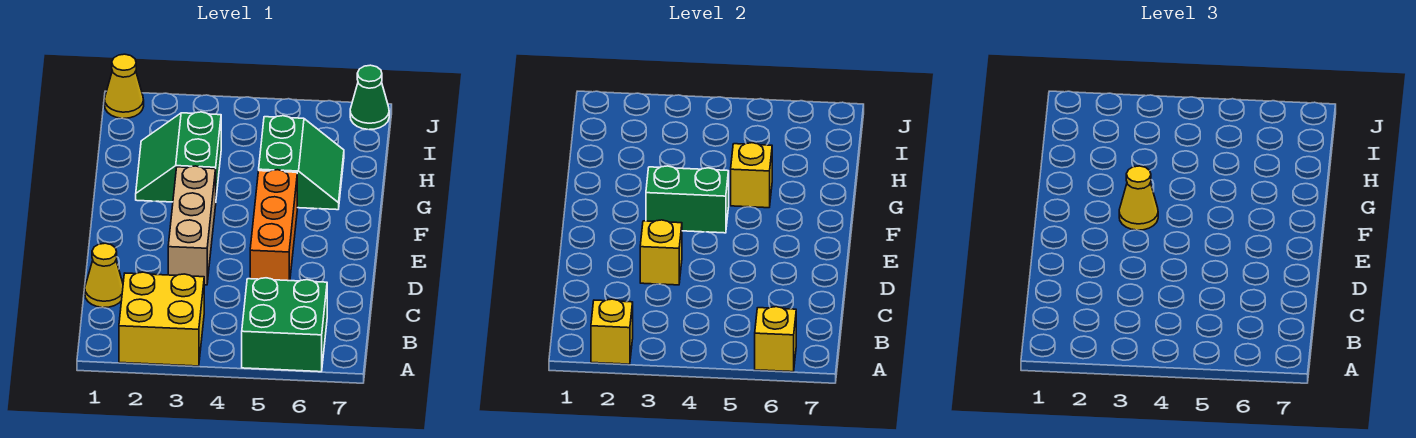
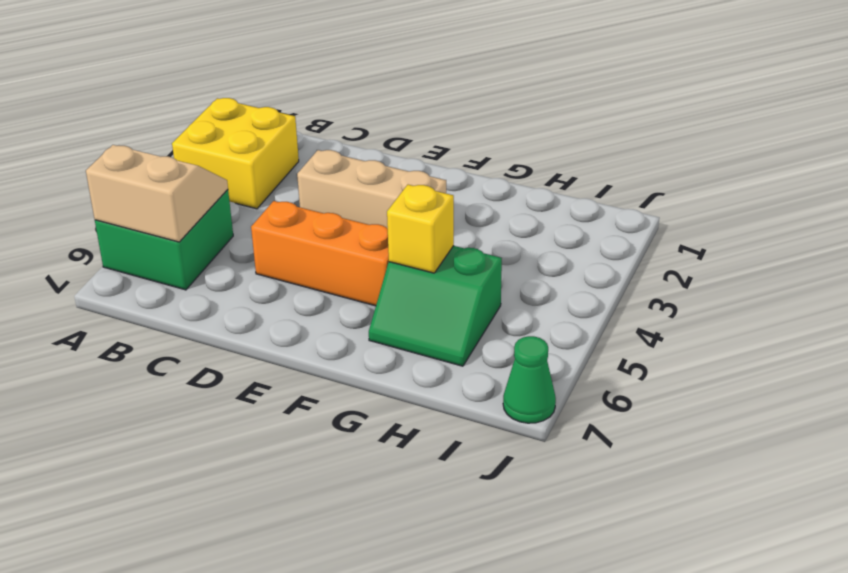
tan 2x2 slope [86,145,228,242] -> yellow 1x1 brick [755,307,796,372]
none -> yellow 1x1 cone [85,243,123,308]
none -> green 2x2 slope [136,112,221,202]
none -> yellow 1x1 cone [105,54,144,118]

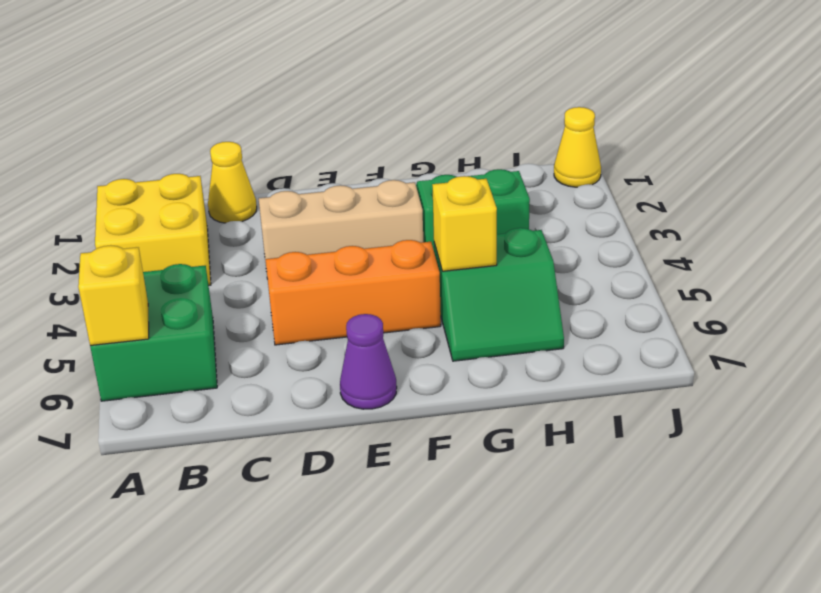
purple 1x1 cone [340,314,397,409] -> none
none -> green 1x1 cone [350,65,389,130]
none -> yellow 1x1 brick [591,299,633,364]
none -> yellow 1x1 brick [640,220,682,285]

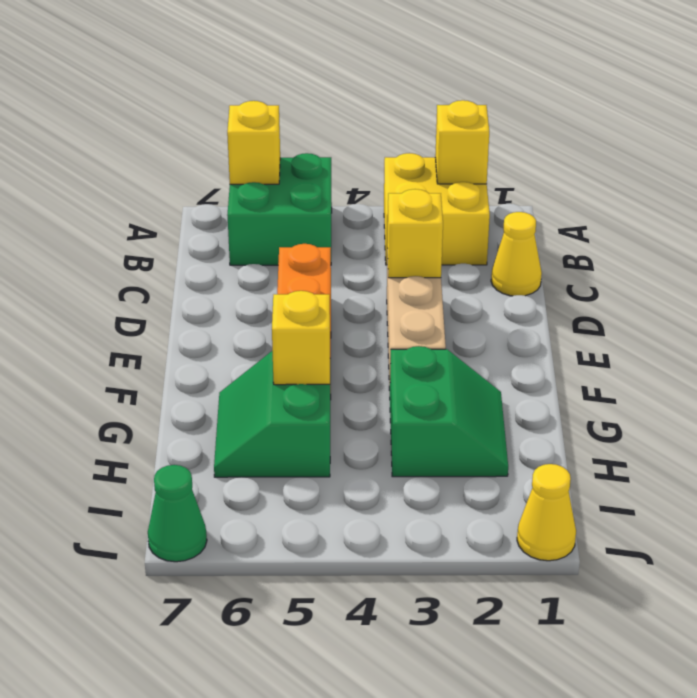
none -> green 1x2 brick [646,166,729,233]
none -> yellow 1x1 cone [1119,166,1158,230]

